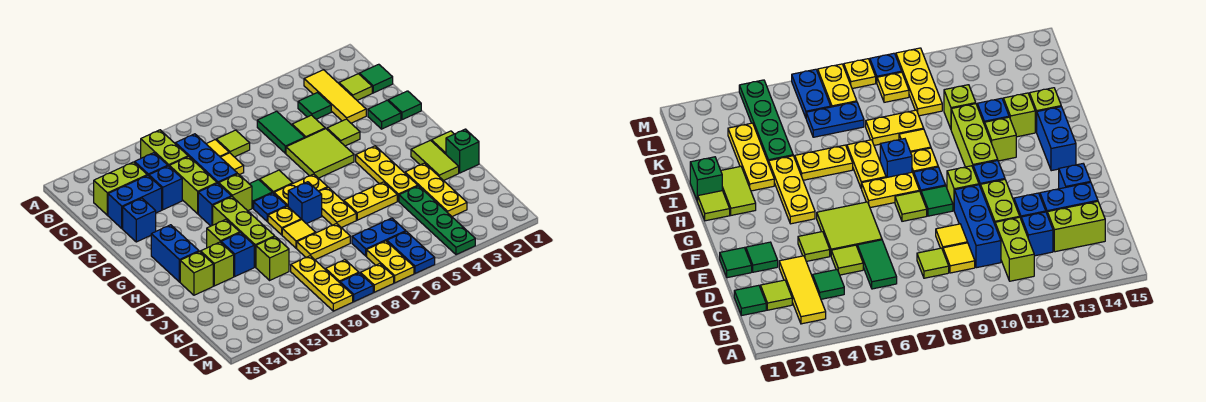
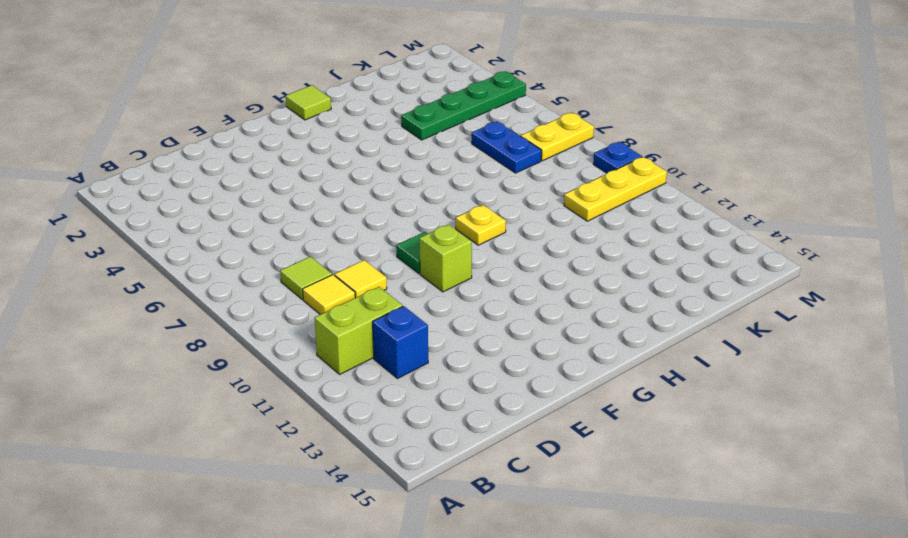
none -> yellow 1x3 tile [304,70,366,123]
none -> green 1x1 tile [359,64,393,93]
none -> lime 1x1 tile [339,74,372,100]
none -> green 1x1 tile [298,93,331,119]

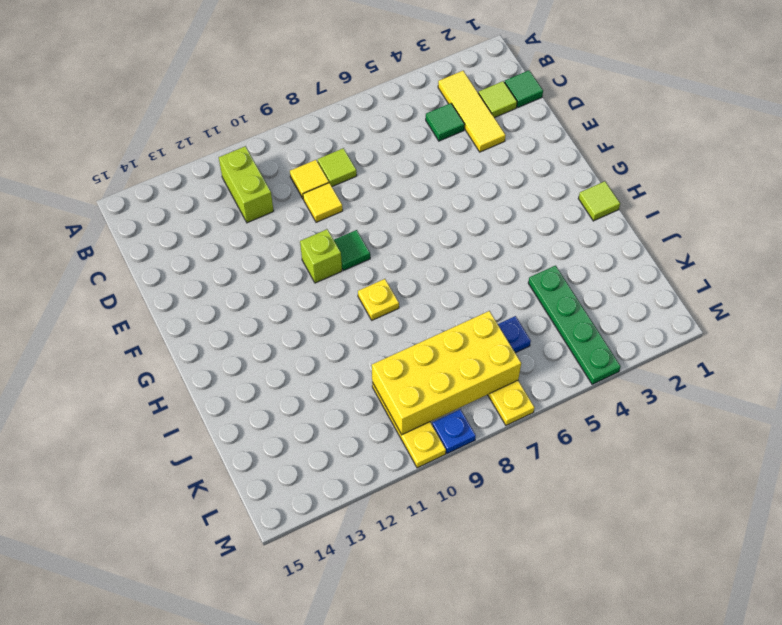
yellow 2x4 brick [372,311,521,435] -> none
none -> green 1x2 tile [257,111,305,153]
none -> blue 1x3 brick [175,134,237,184]
none -> blue 1x1 brick [135,153,168,176]
none -> lime 1x2 brick [94,162,147,215]

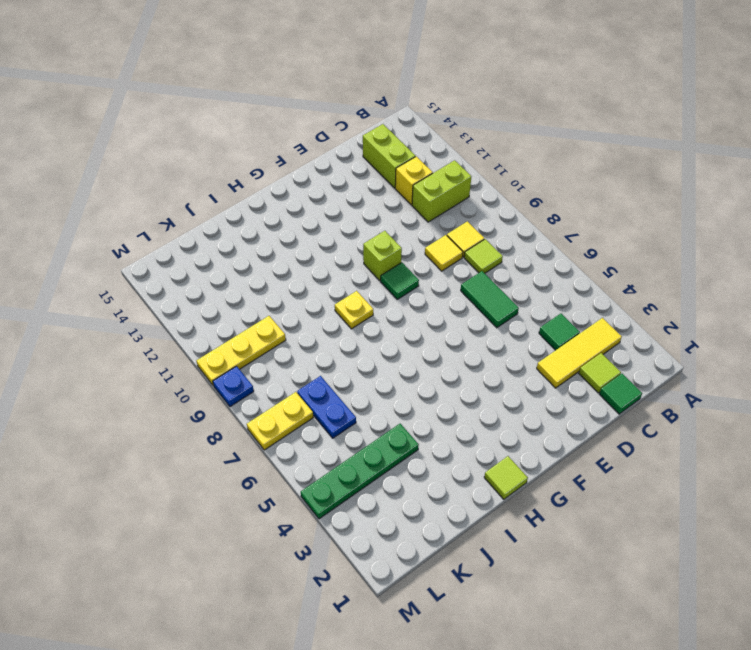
yellow 1x1 brick [395,156,433,205] -> blue 1x1 brick [135,153,168,176]
green 1x2 tile [461,271,519,328] -> green 1x2 tile turned to [257,111,305,153]
none -> blue 1x3 brick [175,134,237,184]
none -> lime 1x1 tile [292,115,325,138]
none -> lime 1x2 brick [169,156,217,214]
none -> blue 1x1 brick [149,166,182,210]

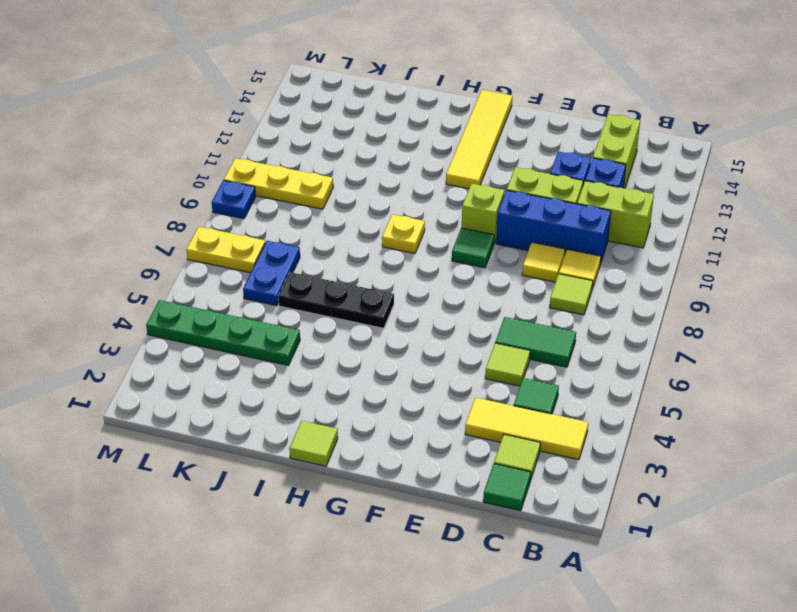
yellow 1x4 tile [446,90,513,189] -> blue 1x2 brick [151,225,199,282]
black 1x3 plate [278,272,394,328] -> yellow 1x2 plate [344,182,397,220]
none -> blue 1x2 brick [108,175,162,229]
none -> green 1x1 tile [388,91,421,120]
none -> green 1x1 tile [368,100,401,129]
none -> lime 1x1 tile [327,119,360,146]

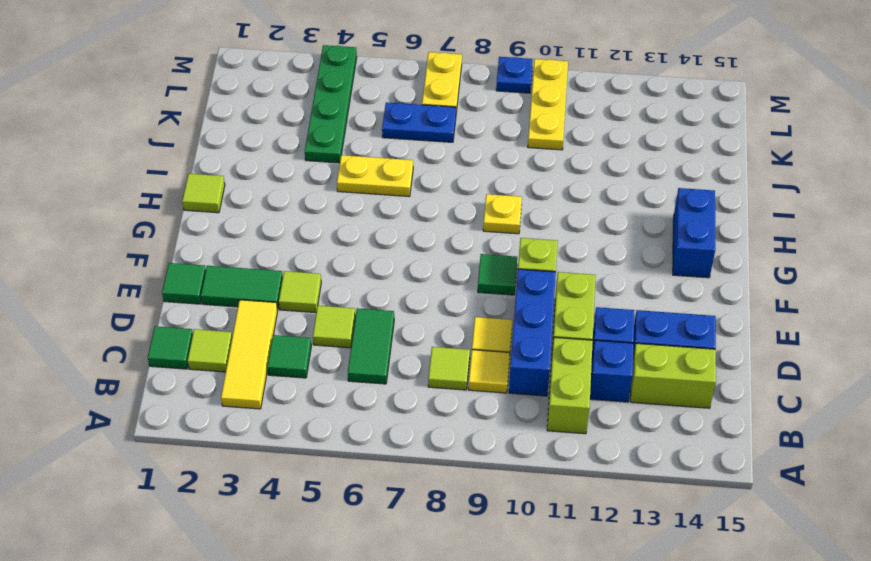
green 1x2 tile [201,266,283,310] -> green 1x1 tile [368,100,401,129]
none -> lime 2x2 tile [286,129,354,178]
none -> blue 1x1 brick [123,198,156,242]
none -> lime 1x1 tile [260,170,293,193]
none -> blue 1x1 brick [198,183,231,226]

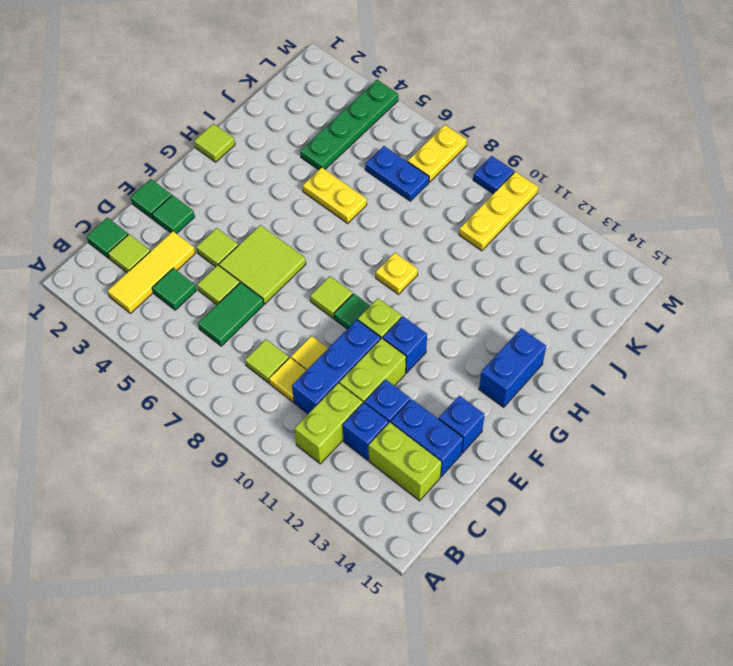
none -> yellow 1x3 plate [356,146,418,201]
none -> yellow 1x2 plate [274,174,328,206]
none -> blue 1x1 plate [254,193,287,222]
none -> lime 1x3 brick [213,197,275,267]

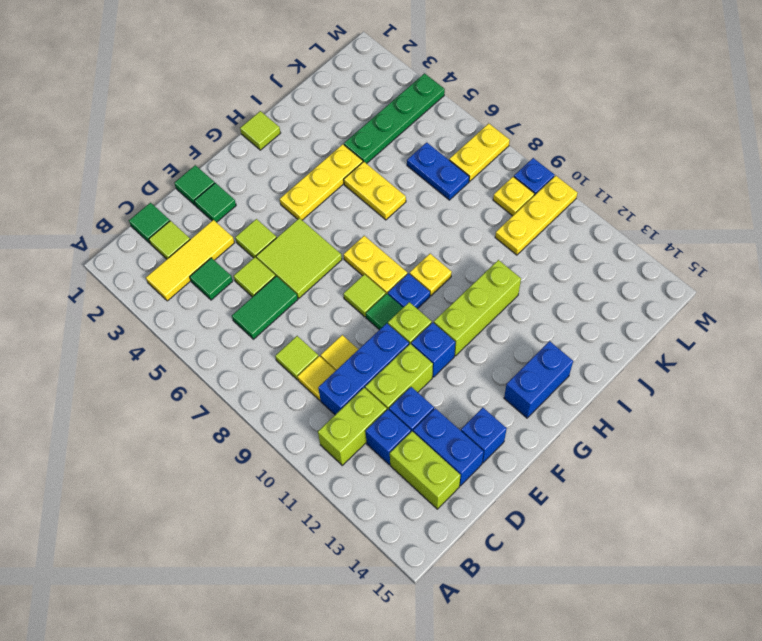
none -> lime 1x2 tile [411,140,459,181]
none -> yellow 1x2 plate [319,187,356,228]
none -> blue 1x1 brick [288,182,322,224]
none -> lime 1x1 brick [207,219,240,248]

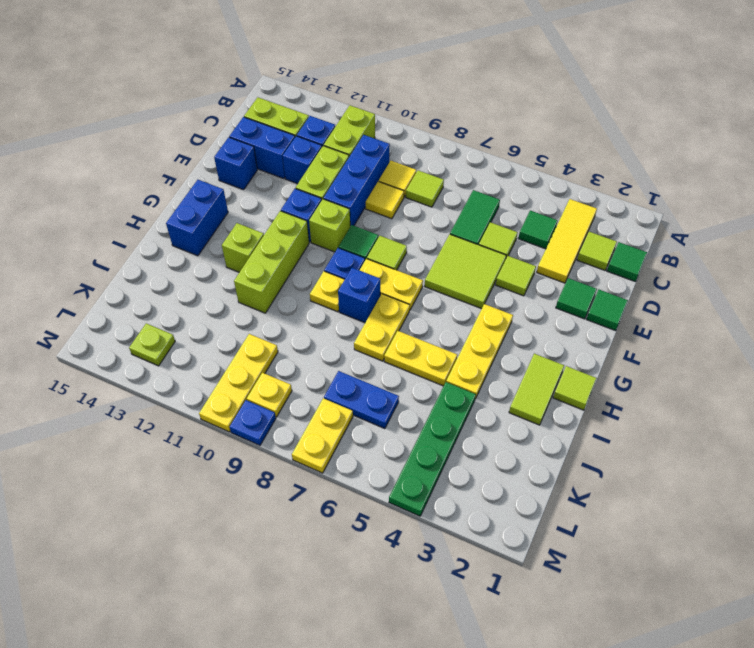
lime 1x1 plate [129,323,175,366] -> none
none -> green 1x1 brick [446,129,479,173]
none -> yellow 1x3 plate [405,163,467,216]
none -> yellow 1x1 tile [282,220,316,248]
none -> blue 1x1 brick [221,233,254,276]

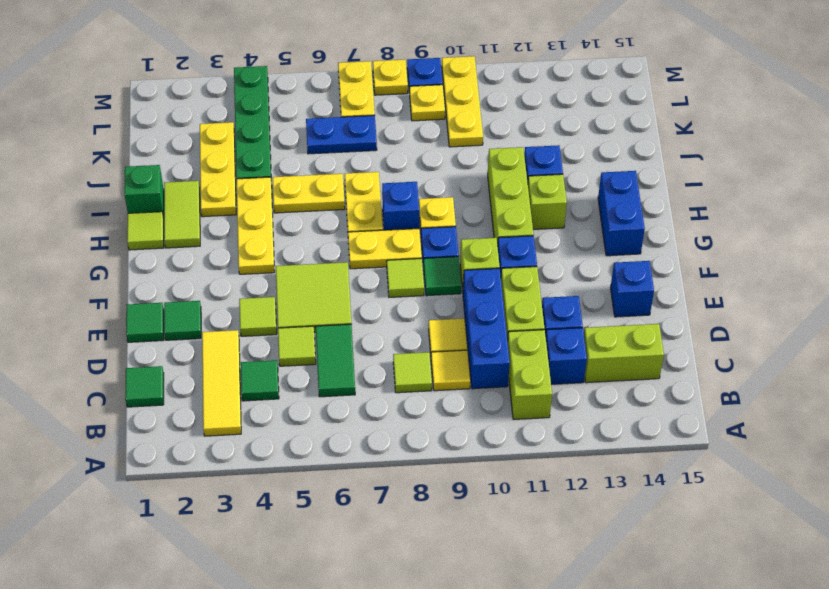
none -> lime 1x1 tile [339,74,372,100]
none -> blue 1x2 brick [108,175,162,229]
none -> yellow 1x1 tile [282,220,316,248]
none -> lime 1x1 brick [201,242,234,286]

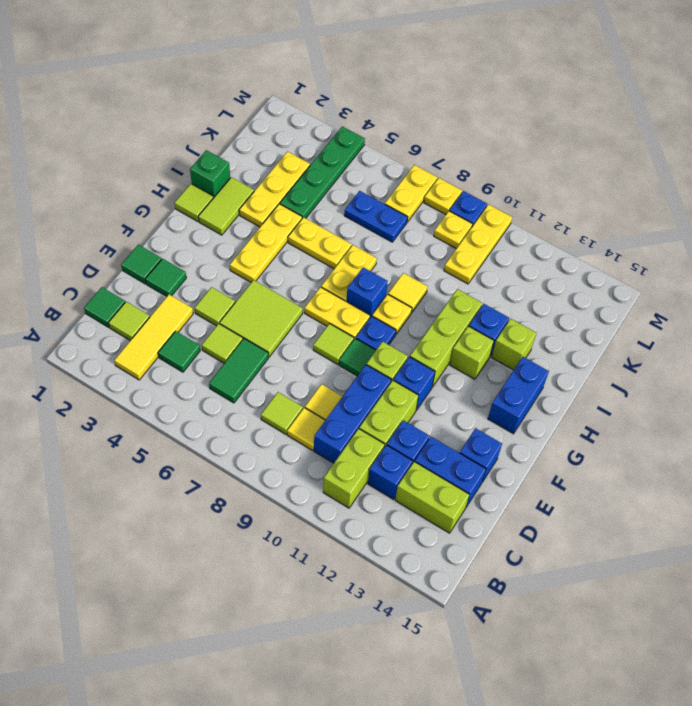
none -> lime 1x1 brick [180,252,213,295]
none -> yellow 1x2 plate [297,224,350,260]
none -> lime 1x1 brick [256,237,289,280]
none -> blue 1x2 plate [387,231,435,273]

